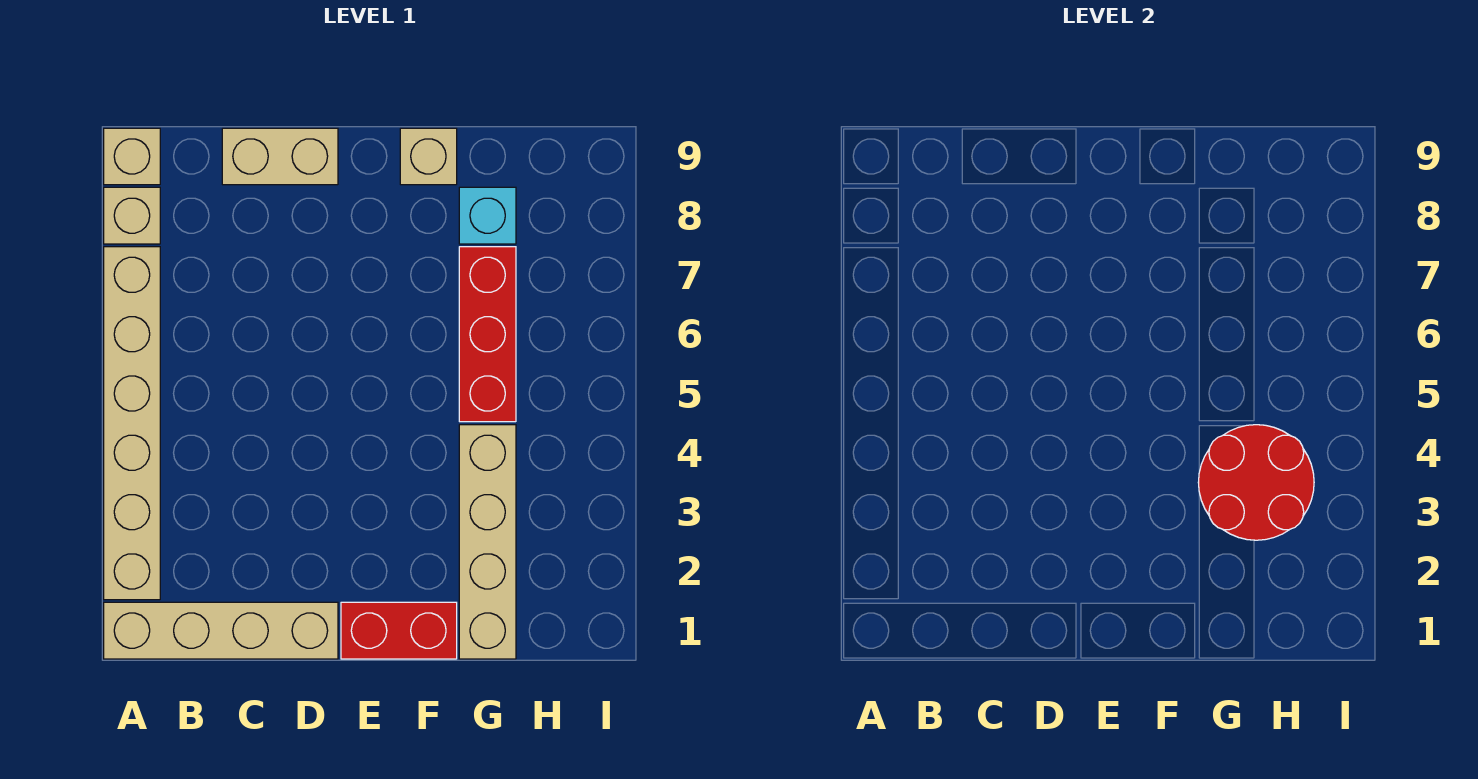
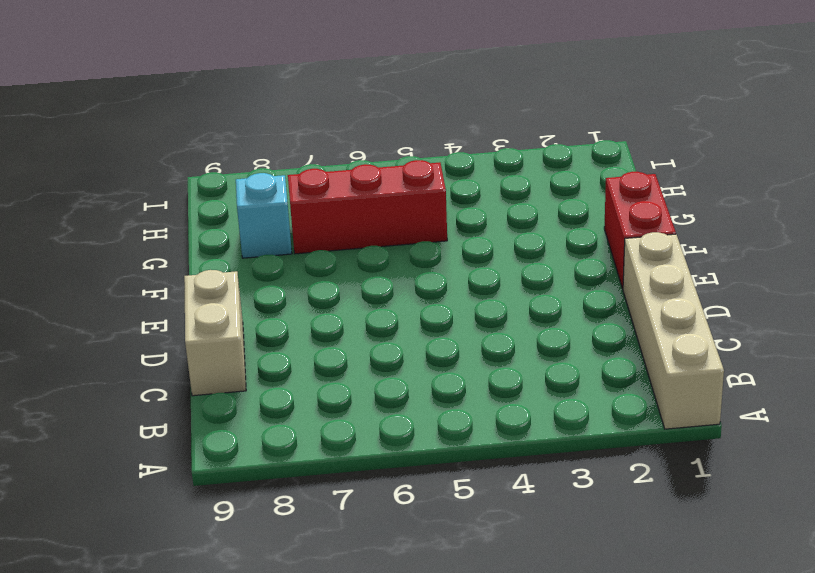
none -> tan 1x6 brick [104,247,160,600]
none -> tan 1x1 brick [104,187,160,244]

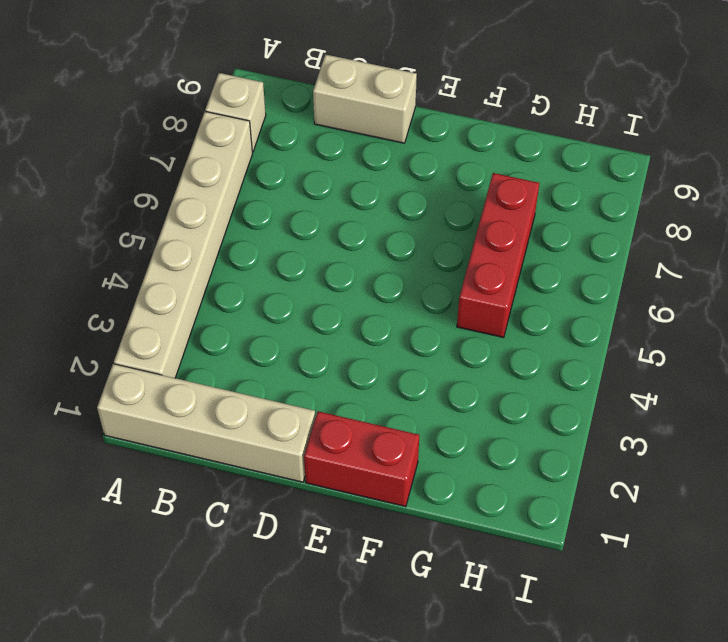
none -> tan 1x1 brick [104,128,160,185]
none -> tan 1x1 brick [400,128,457,185]

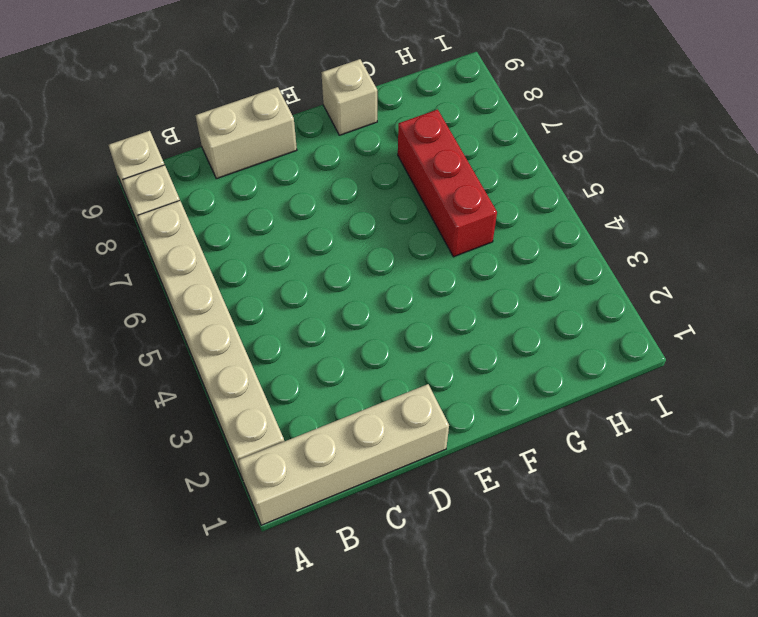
none -> red 1x2 brick [341,602,457,659]
none -> tan 1x4 brick [459,425,516,659]

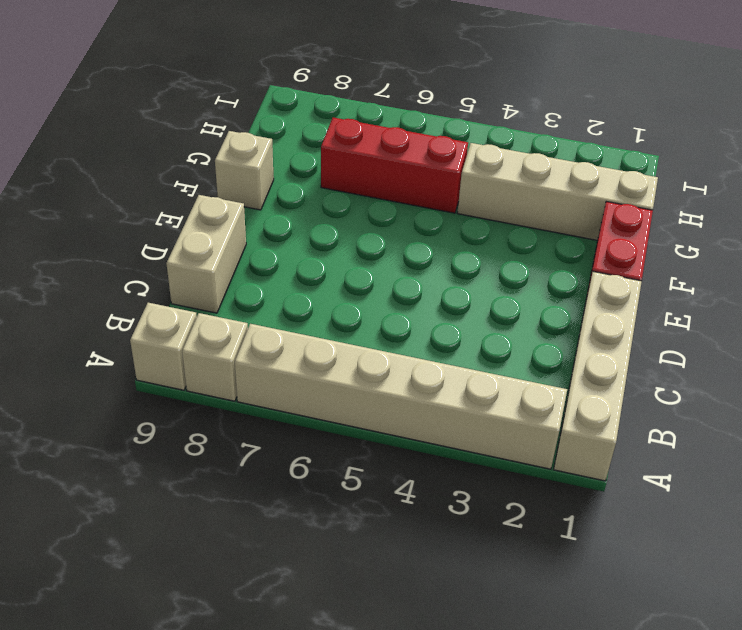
none -> cyan 1x1 brick [459,187,516,244]
none -> red 2x2 round brick [1198,425,1314,540]

